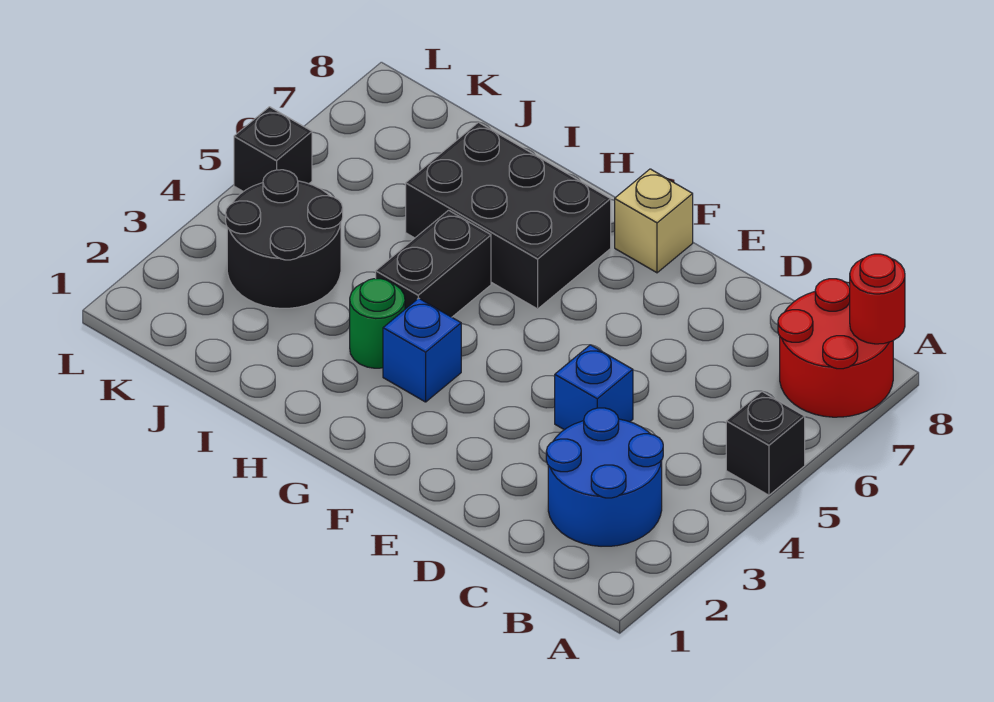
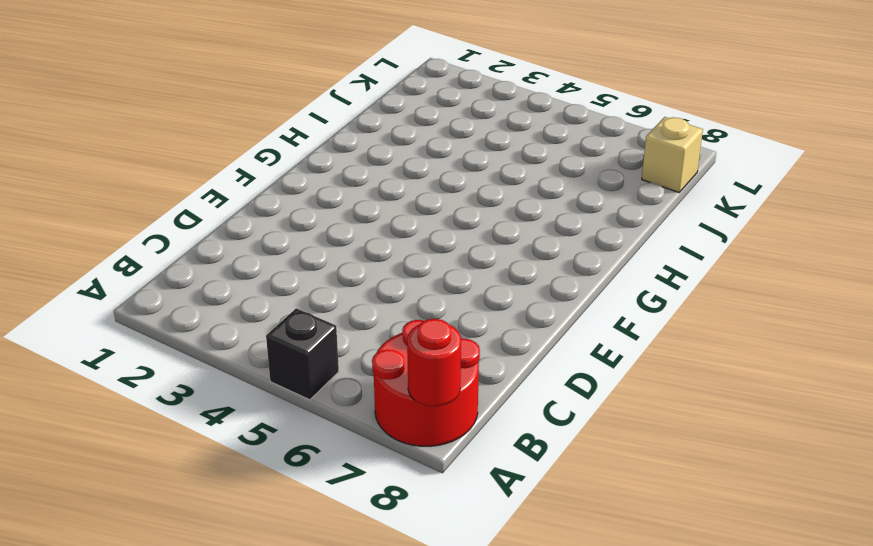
tan 1x1 brick [642,117,703,192] -> tan 1x1 brick moved to [615,169,693,273]
none -> blue 2x2 round brick [546,408,663,546]
none -> blue 1x1 brick [555,345,633,430]
none -> blue 1x1 brick [383,298,461,402]

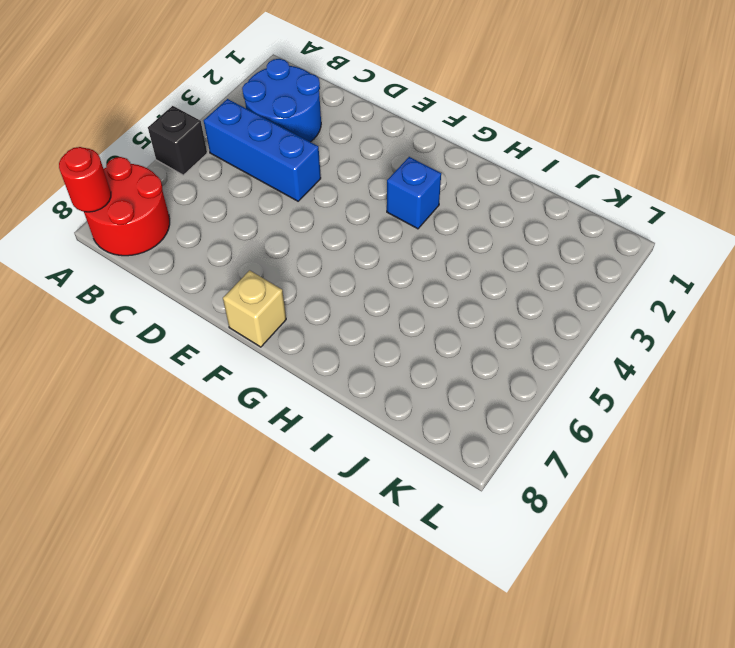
blue 1x3 brick [204,99,321,201] -> blue 1x1 brick [555,345,633,430]
none -> black 2x3 brick [406,122,611,309]
none -> green 1x1 round brick [350,279,405,368]
none -> black 1x2 brick [376,210,491,317]

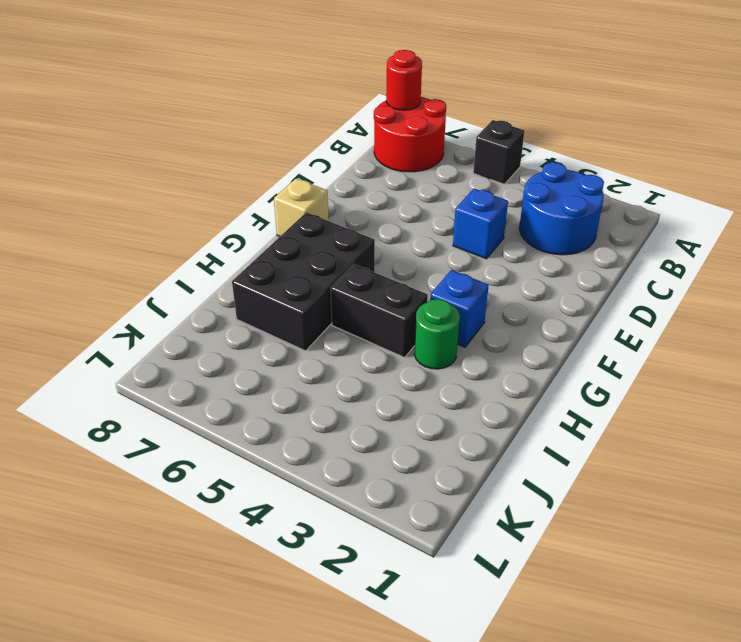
none -> black 2x2 round brick [226,170,343,308]
none -> black 1x1 brick [234,107,312,192]

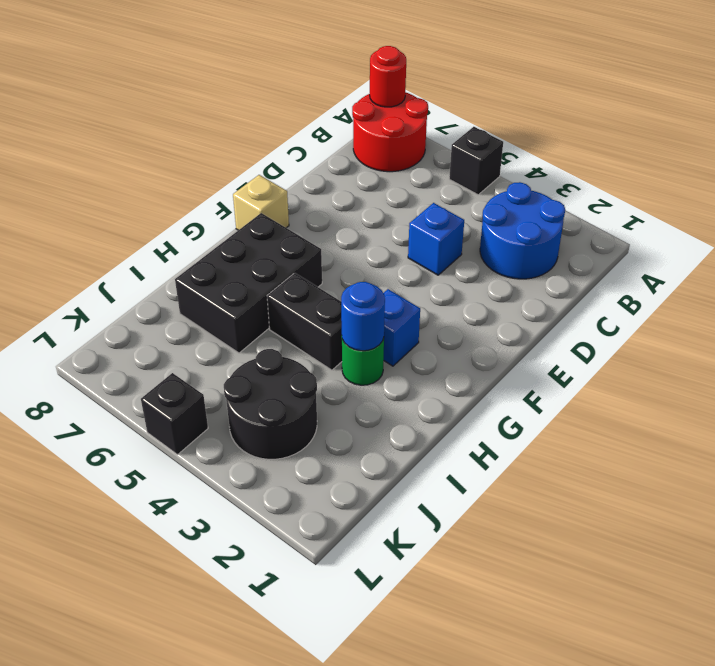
blue 1x1 round brick [341,282,385,351] -> none

